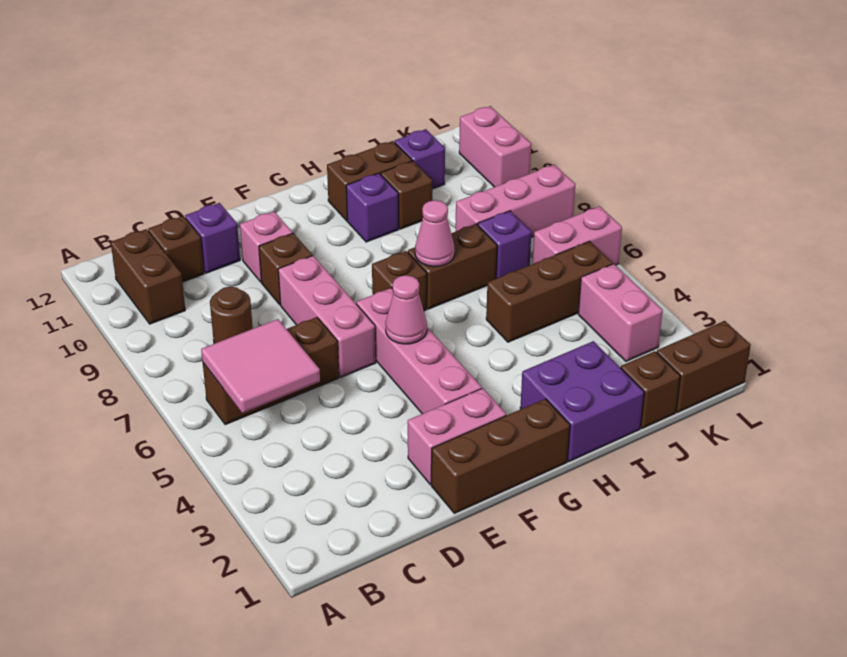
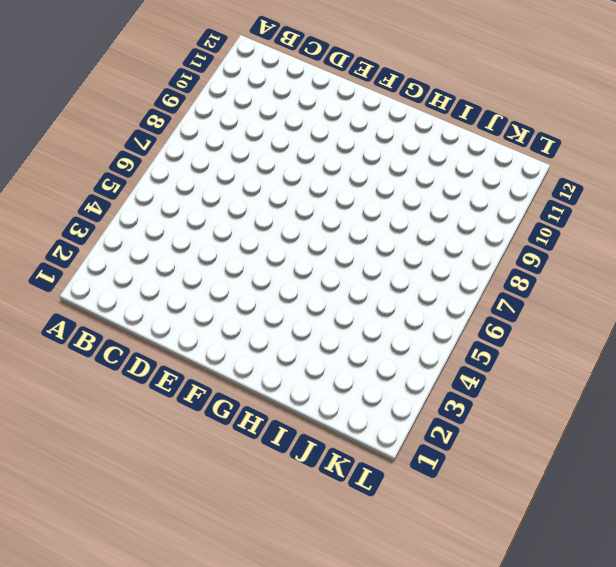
none -> brown 1x3 brick [203,317,339,425]
none -> brown 1x2 brick [111,229,185,324]
none -> brown 1x1 round brick [210,286,253,344]

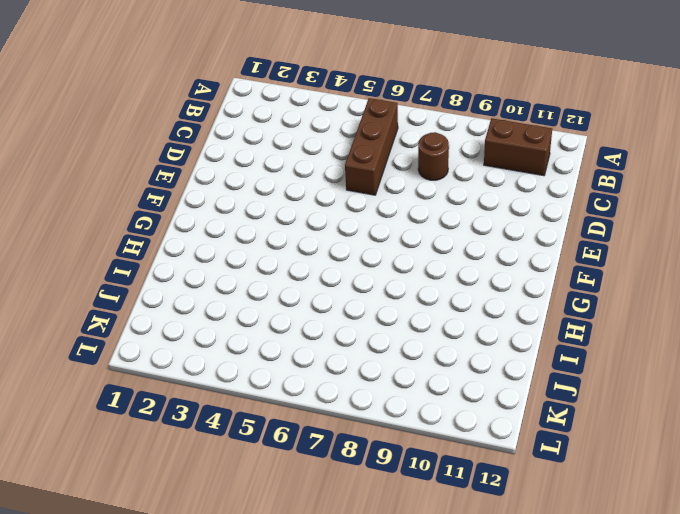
none -> brown 1x1 brick [148,216,204,282]
none -> purple 1x1 brick [185,203,240,273]
none -> brown 1x3 brick [431,399,570,513]

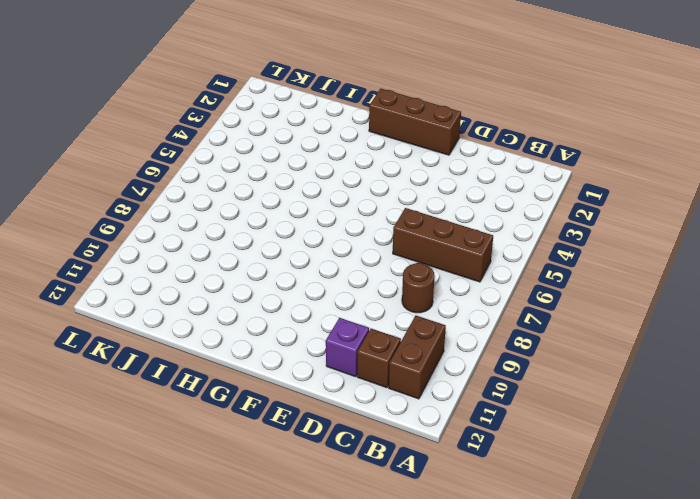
none -> pink 1x2 brick [408,388,506,485]
none -> pink 1x3 brick [278,256,376,377]
none -> brown 1x1 brick [259,233,312,305]

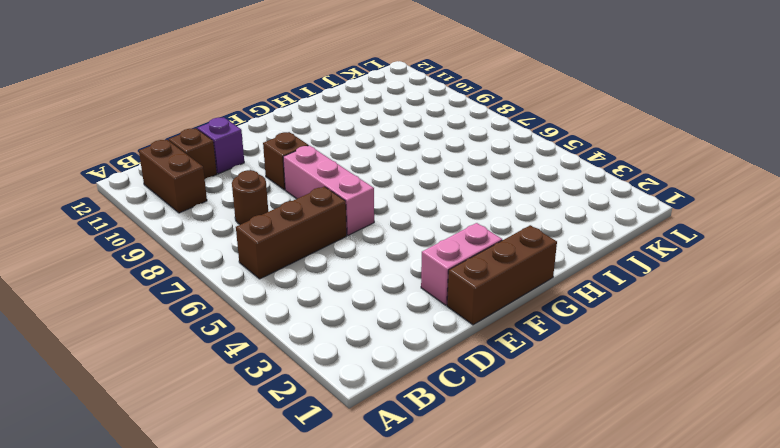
none -> pink 1x1 brick [240,212,293,282]
none -> pink 1x4 brick [356,288,482,414]
none -> brown 1x1 brick [372,251,427,311]

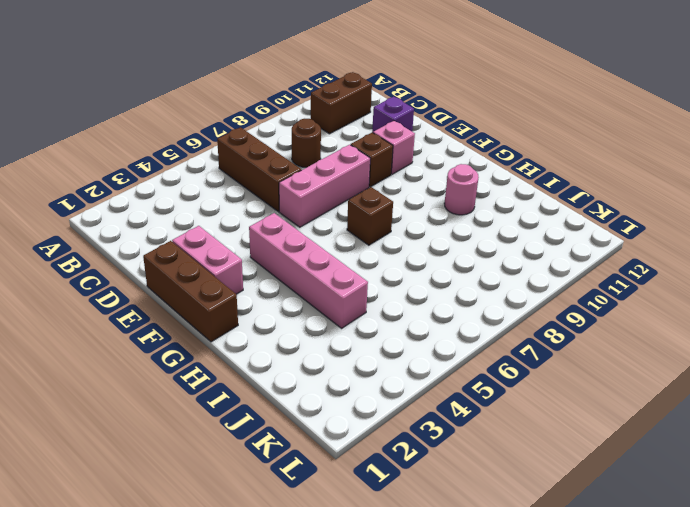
pink 1x4 brick [249,213,368,328] -> pink 1x4 brick turned to [356,288,482,414]
pink 1x1 round brick [444,164,479,215] -> purple 1x1 brick [346,173,399,242]
none -> brown 1x1 brick [148,216,204,282]
none -> purple 2x2 brick [520,341,644,462]
none -> brown 1x2 brick [408,224,497,309]

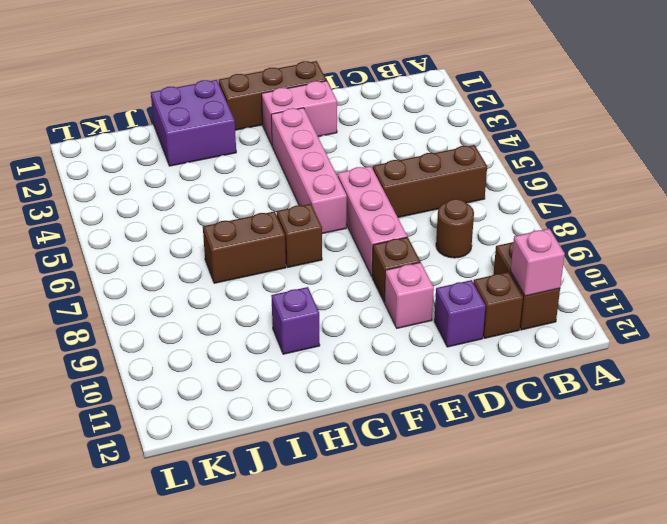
pink 1x1 brick [511,229,565,296] -> none
none -> brown 1x2 brick [327,141,412,221]
none -> brown 1x3 brick [486,241,613,342]
none -> brown 1x1 brick [381,161,432,229]

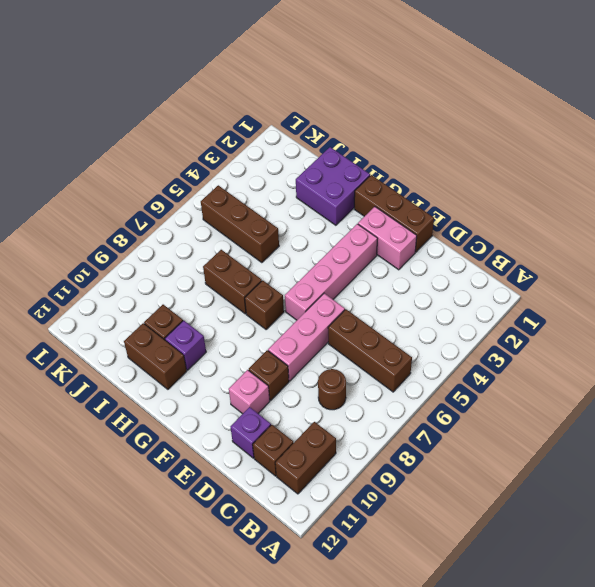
none -> brown 1x1 brick [621,351,680,428]
none -> purple 1x1 brick [478,211,531,279]
none -> pink 1x3 brick [456,165,576,237]

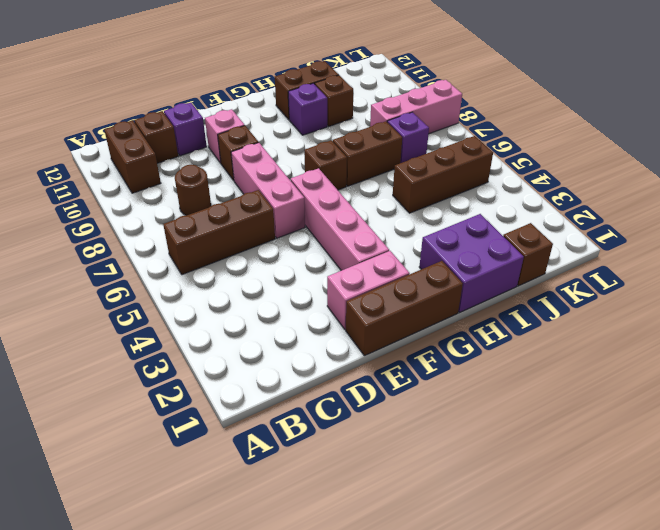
none -> purple 1x1 brick [394,129,445,189]
none -> brown 1x2 brick [656,321,750,412]
none -> pink 1x2 brick [578,264,663,361]

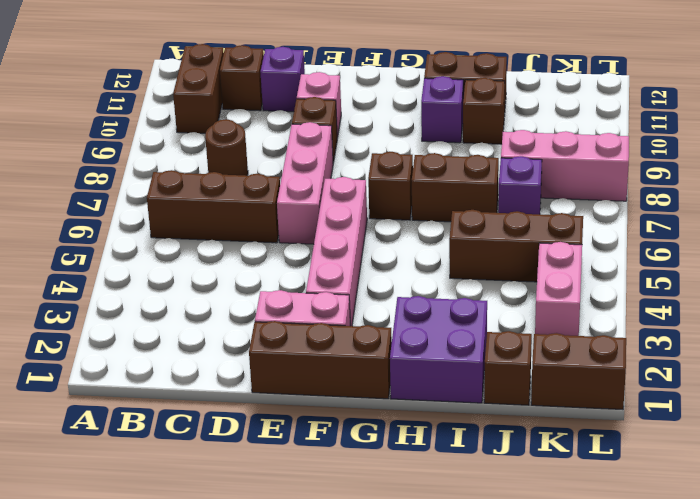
none -> purple 1x1 brick [394,129,445,189]
none -> pink 1x2 brick [533,206,622,265]
none -> pink 1x2 brick [459,106,531,187]

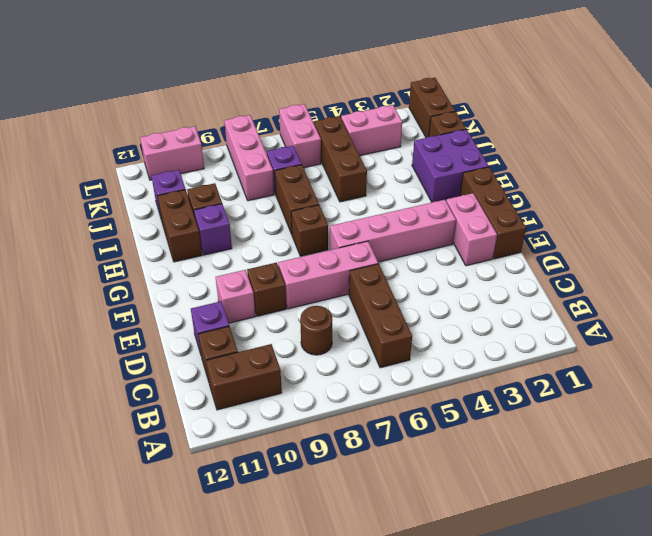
none -> pink 2x2 tile [201,319,320,413]
none -> pink 1x1 cone [386,275,427,344]
none -> pink 1x1 cone [415,200,455,267]

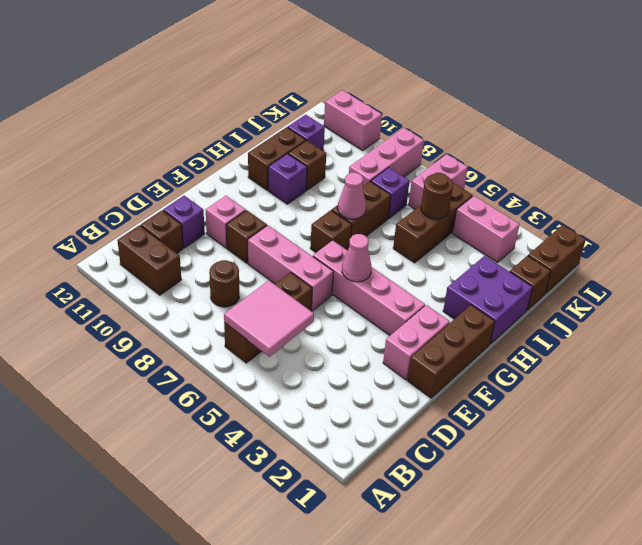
brown 1x1 round brick [421,173,453,219] -> none

